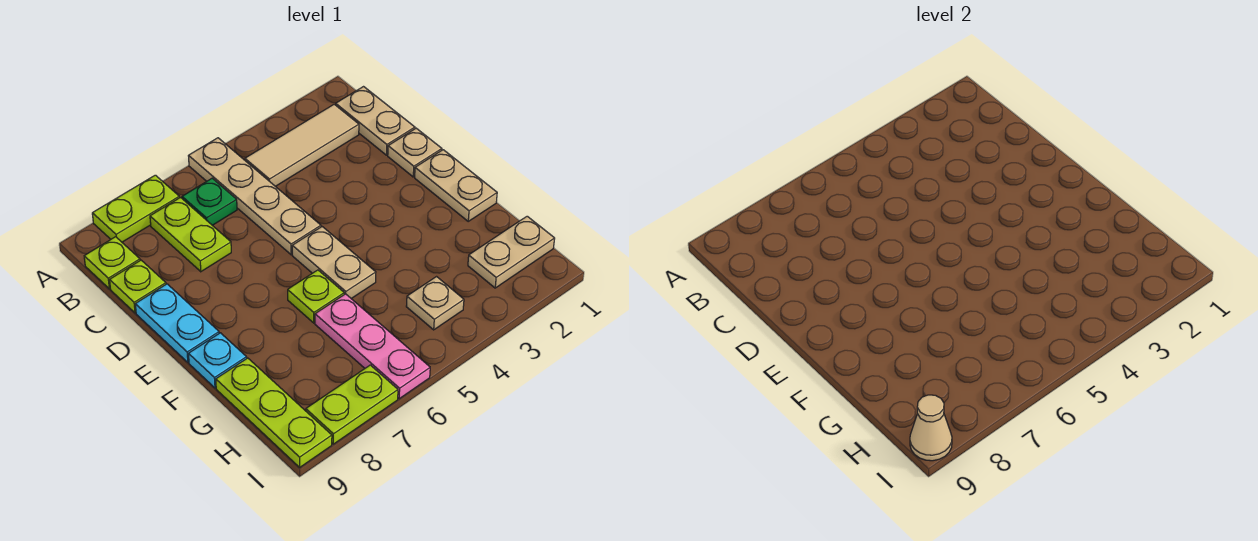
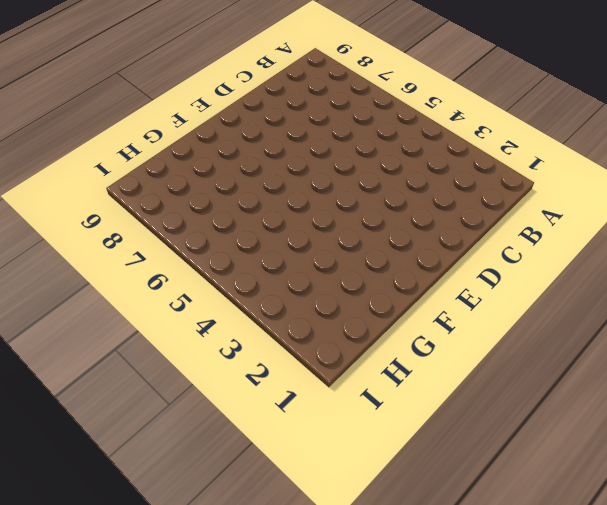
none -> tan 1x4 plate [189,138,321,255]
none -> lime 1x2 plate [92,175,179,242]
none -> tan 1x2 plate [336,87,415,155]

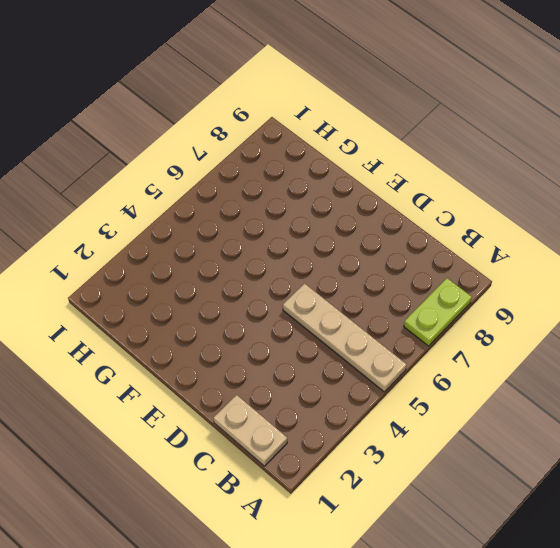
none -> tan 1x3 tile [245,104,359,186]
none -> green 1x1 plate [182,178,237,225]
none -> lime 1x2 plate [150,198,231,272]

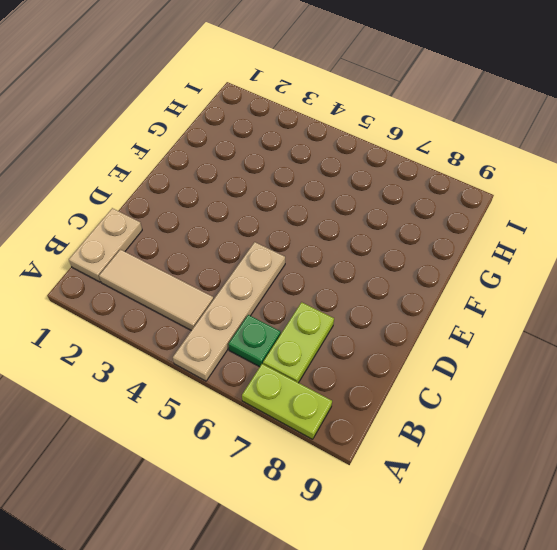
none -> lime 1x1 plate [84,237,140,289]
none -> lime 1x1 plate [110,260,166,313]
none -> tan 1x1 plate [388,128,442,177]

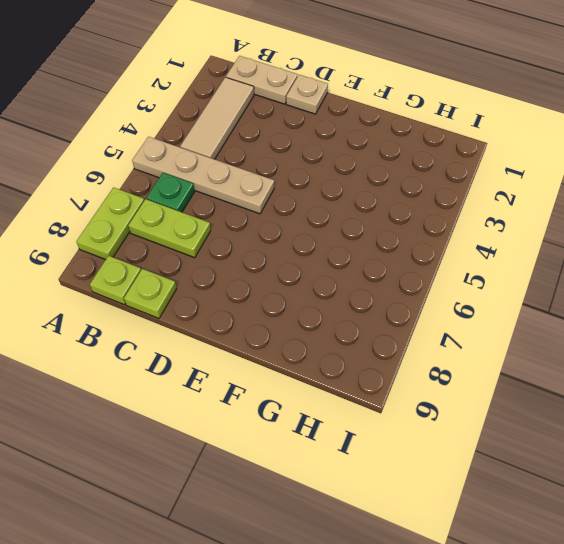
none -> cyan 1x2 plate [135,284,219,362]
none -> tan 1x2 plate [415,150,497,221]
none -> tan 1x2 plate [292,227,376,299]

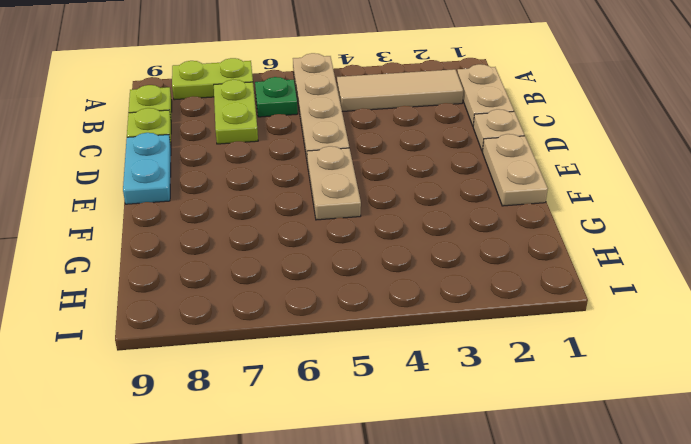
none -> lime 1x1 plate [288,270,344,323]
none -> cyan 1x1 plate [189,333,247,388]
none -> pink 1x3 plate [315,294,430,399]

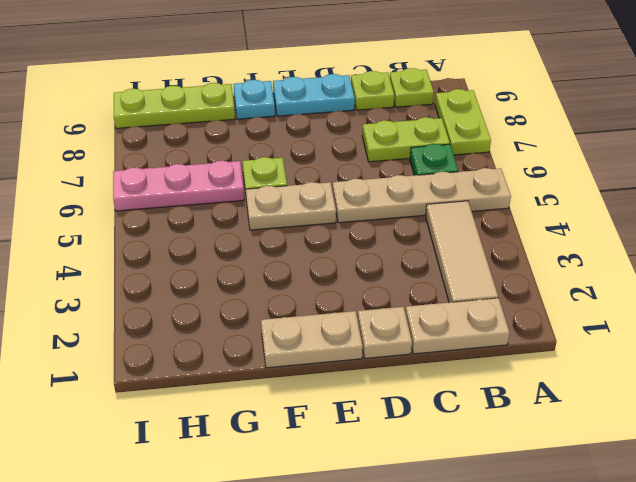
none -> tan 1x2 plate [468,216,555,288]
none -> tan 1x1 plate [406,277,464,330]
none -> lime 1x2 plate [306,365,398,444]

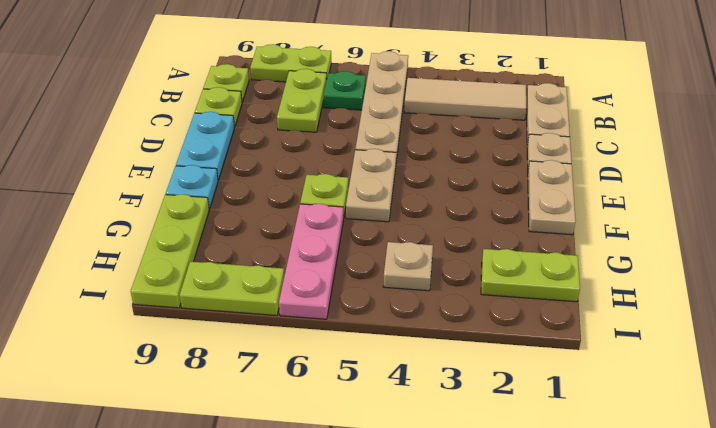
lime 1x2 plate [481,249,580,302] -> tan 1x2 plate [468,216,555,288]
none -> tan 1x1 cone [910,395,952,461]

